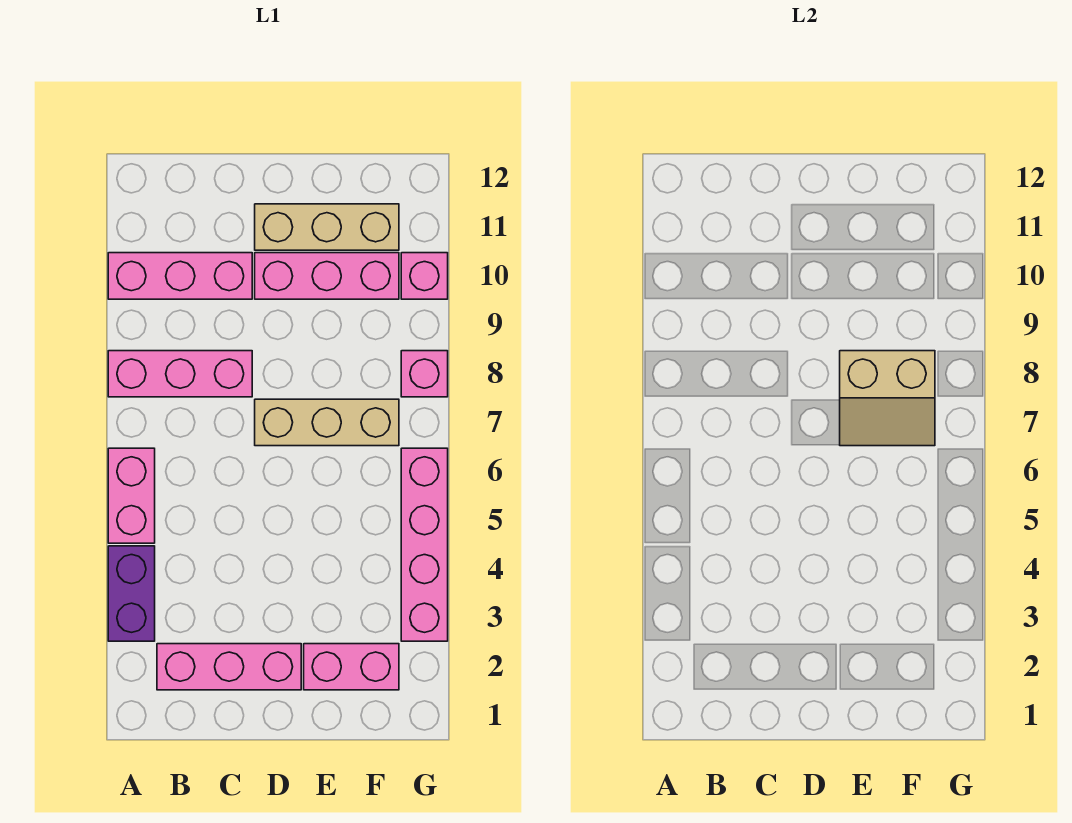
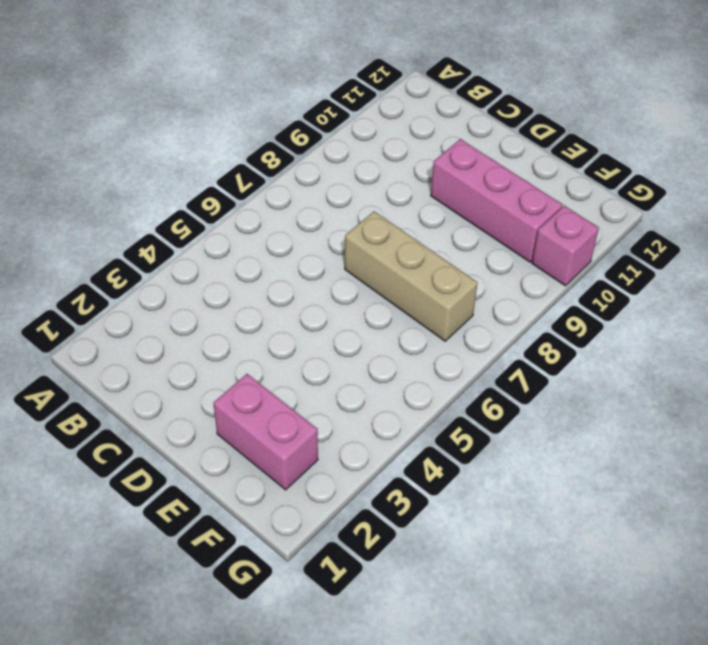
none -> purple 1x2 brick [108,546,155,641]
none -> pink 1x2 brick [108,448,155,543]
none -> pink 1x3 brick [108,351,252,397]

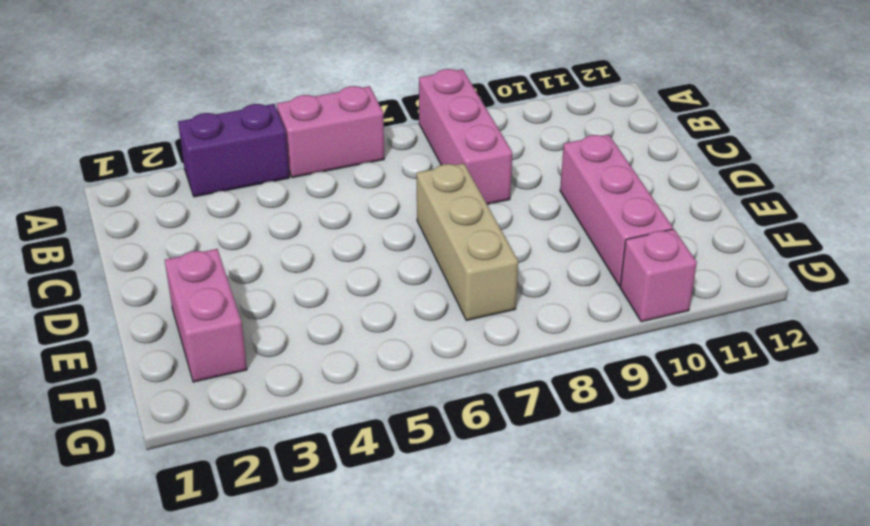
none -> pink 1x3 brick [108,253,252,299]
none -> pink 1x3 brick [157,644,301,690]
none -> tan 1x3 brick [255,204,399,250]

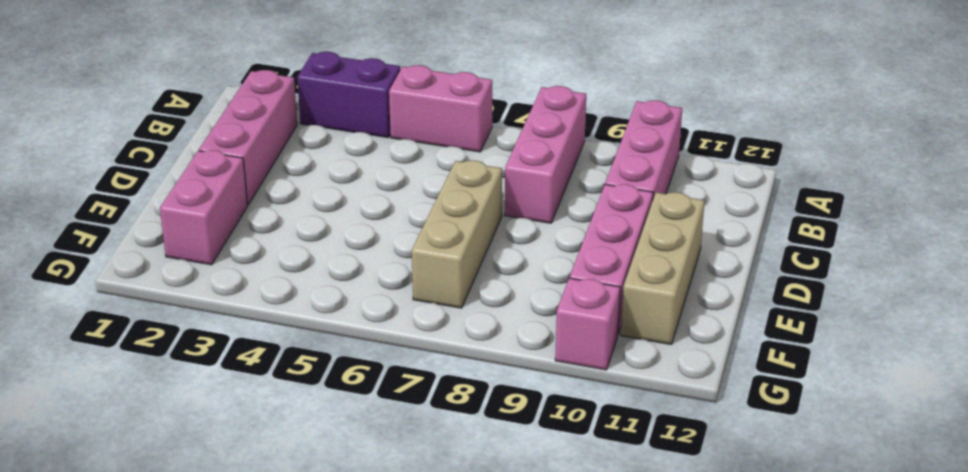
none -> pink 1x4 brick [401,448,448,641]
none -> pink 1x1 brick [401,351,448,397]
none -> tan 2x2 slope [840,351,935,446]

